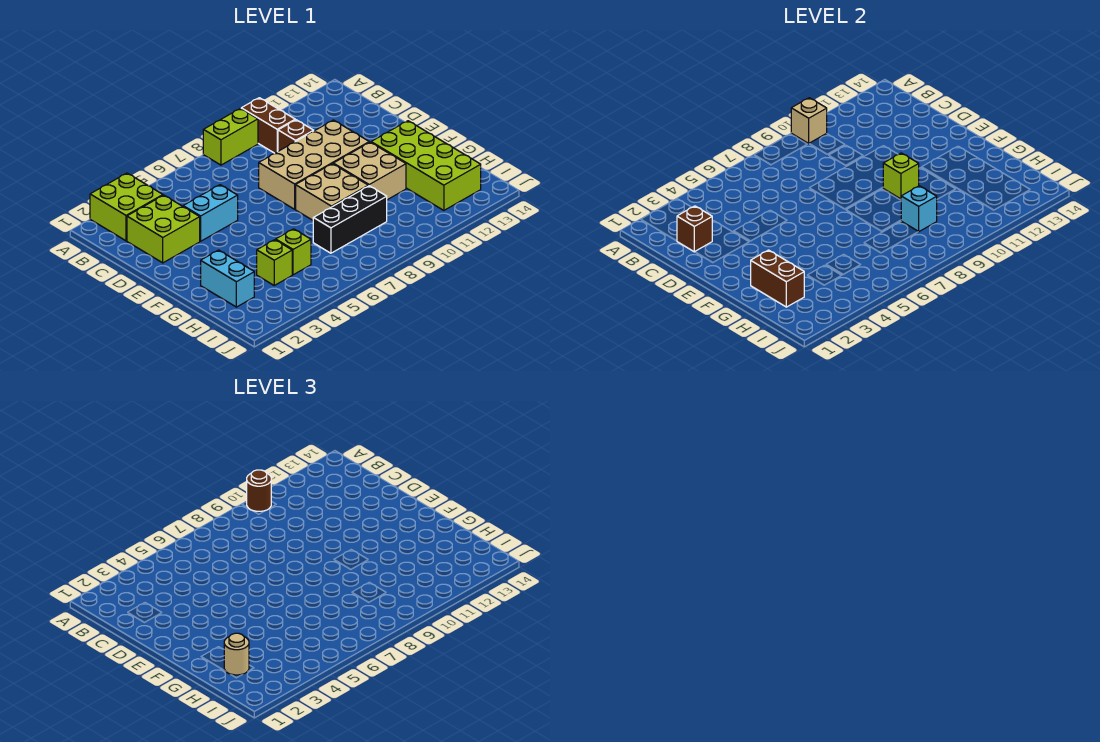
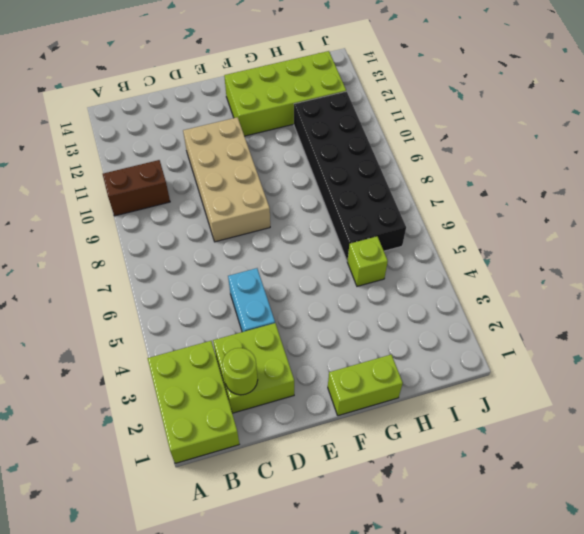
lime 2x3 brick [148,341,239,463] -> lime 2x2 brick [90,173,163,241]
lime 1x1 round brick [222,348,258,395] -> brown 1x1 brick [677,206,712,252]
lime 1x2 brick [328,355,403,416] -> lime 1x2 brick turned to [203,108,258,165]
black 2x6 brick [294,91,406,261] -> black 1x3 brick [313,186,387,253]
none -> brown 1x1 brick [278,120,314,151]
none -> tan 2x2 brick [296,164,368,220]
none -> tan 2x2 brick [333,142,406,200]

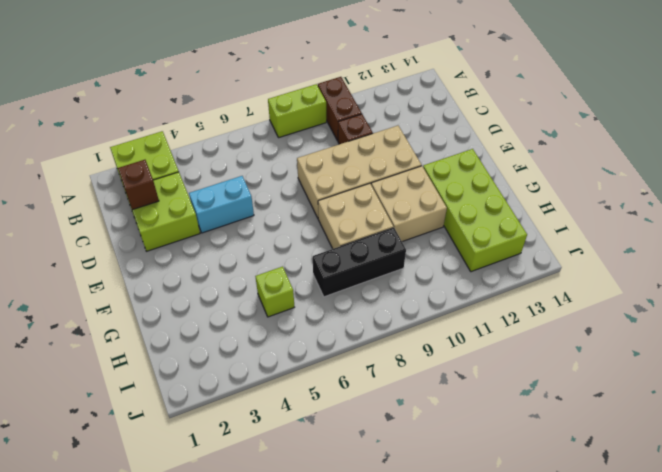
none -> cyan 1x2 brick [201,250,254,307]
none -> lime 1x1 brick [257,240,292,285]
none -> tan 1x1 brick [791,98,827,143]

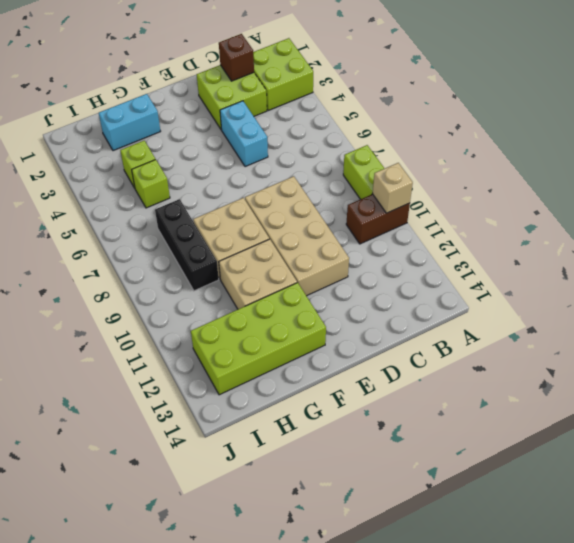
none -> brown 1x1 brick [278,120,314,151]
none -> lime 1x1 brick [883,153,919,199]
none -> brown 1x2 brick [751,250,804,307]

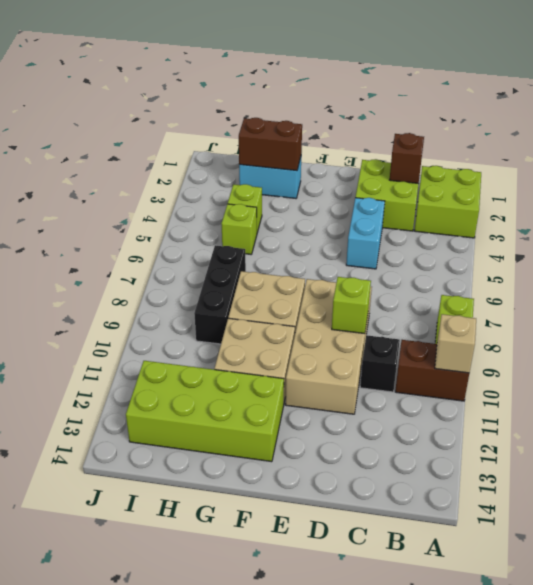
black 1x1 brick [360,335,400,392] -> brown 1x1 brick [278,120,314,151]
lime 1x1 brick [332,277,371,334] -> lime 1x1 brick moved to [883,153,919,199]
none -> cyan 1x1 brick [901,186,937,232]
none -> brown 1x1 round brick [247,470,271,511]
none -> tan 1x1 round brick [224,633,249,675]

